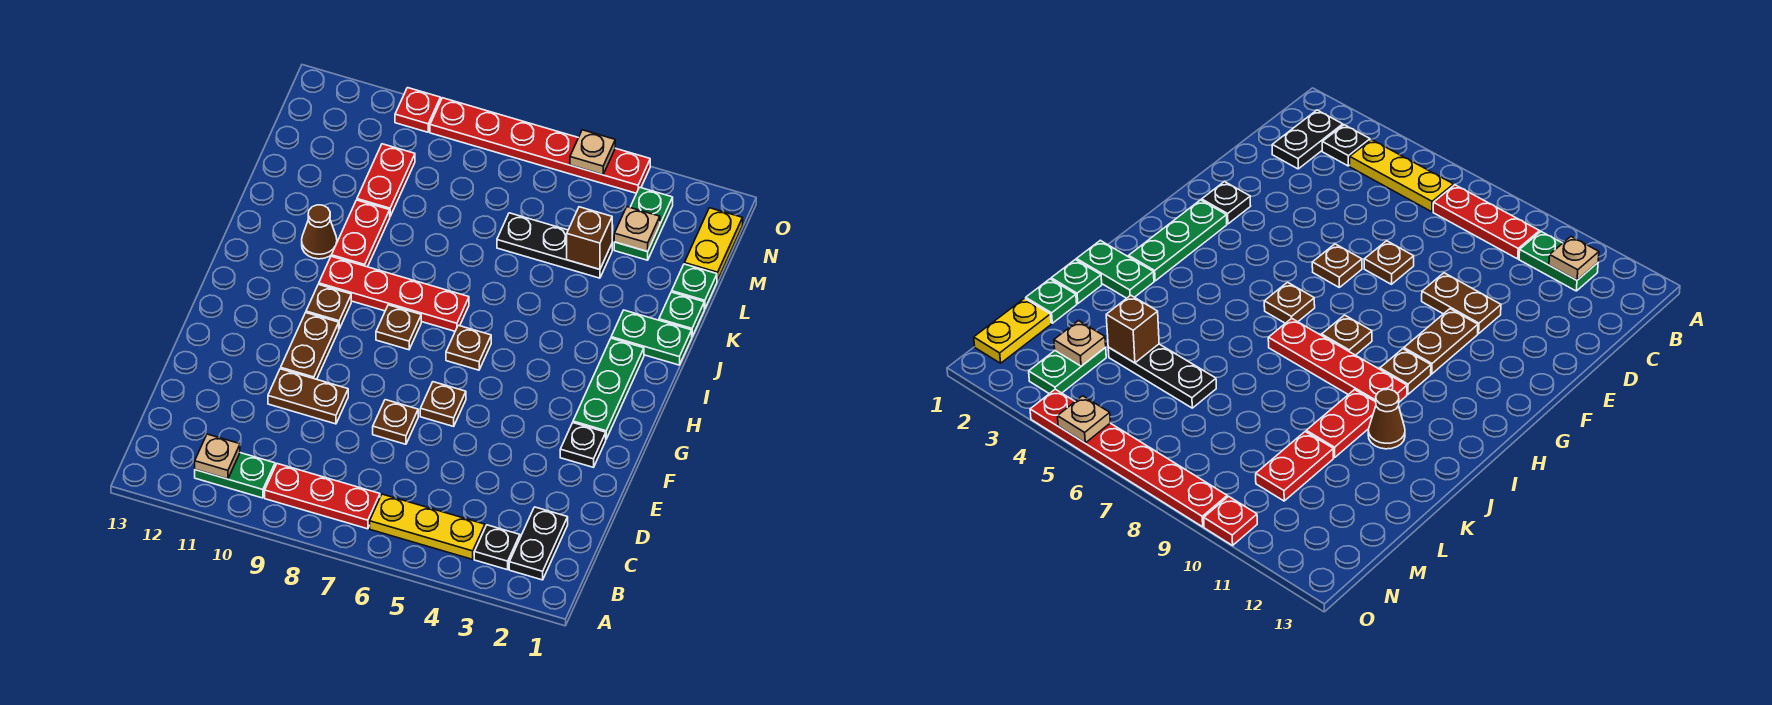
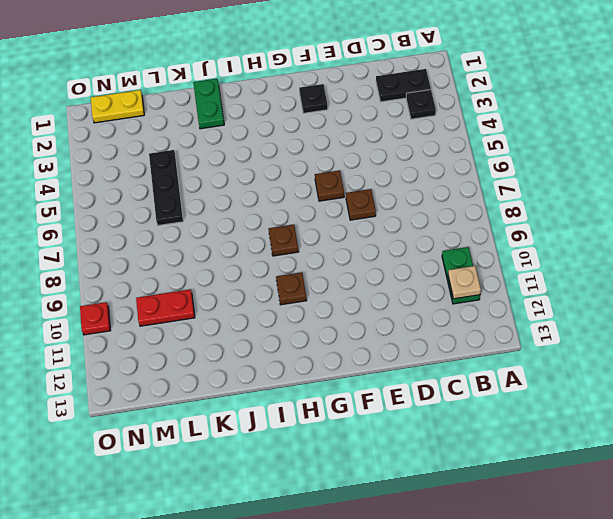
none -> yellow 1x3 plate [370,494,485,559]
none -> red 1x3 plate [265,464,380,529]
none -> brown 1x2 plate [268,369,348,424]
none -> brown 1x2 plate [281,313,339,379]

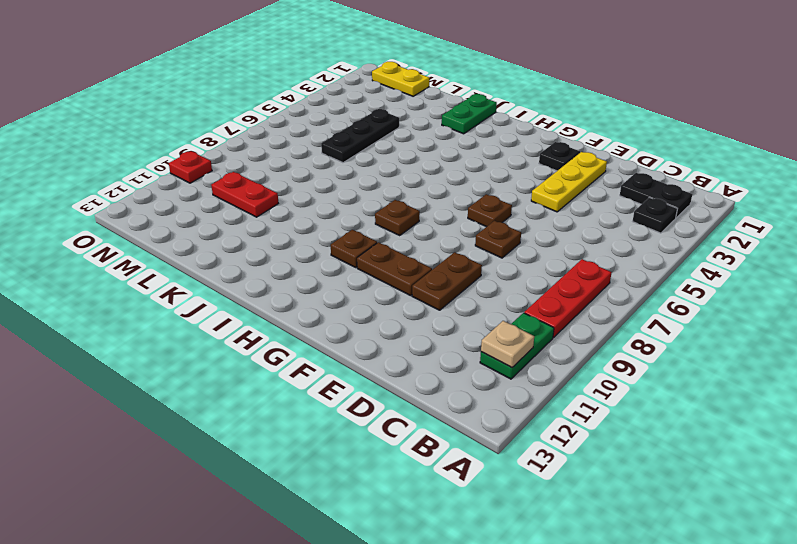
yellow 1x3 plate [531,152,607,212] -> yellow 1x3 plate moved to [370,494,485,559]
none -> green 1x3 plate [573,338,644,439]
none -> brown 1x1 plate [446,325,491,370]
none -> red 1x4 plate [319,256,469,331]
none -> red 1x2 plate [332,200,390,267]

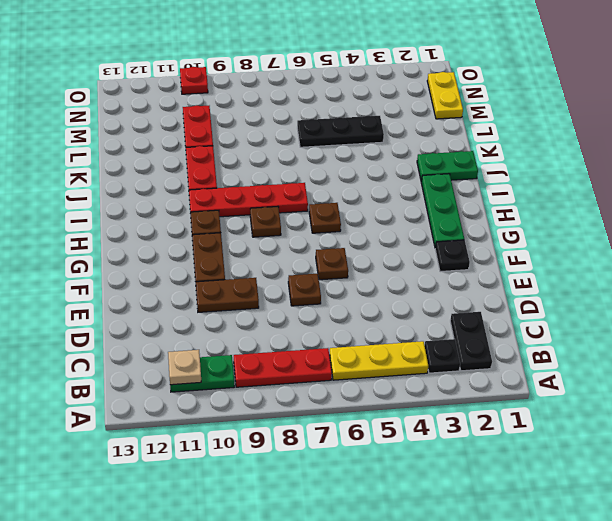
none -> brown 1x1 cone [302,205,337,259]
none -> green 1x1 plate [659,292,704,336]
none -> green 1x1 plate [672,264,717,309]
none -> green 1x2 plate [614,187,673,260]

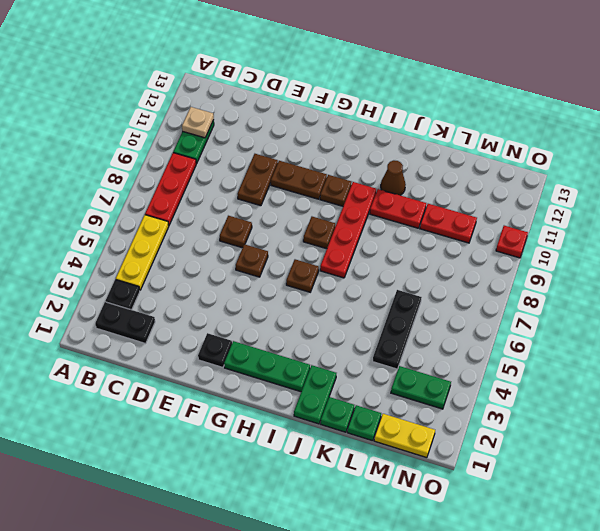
none -> red 1x6 plate [430,98,650,193]
none -> brown 1x1 brick [567,207,612,269]
none -> tan 1x1 plate [614,207,660,252]
none -> tan 1x1 plate [570,130,615,175]

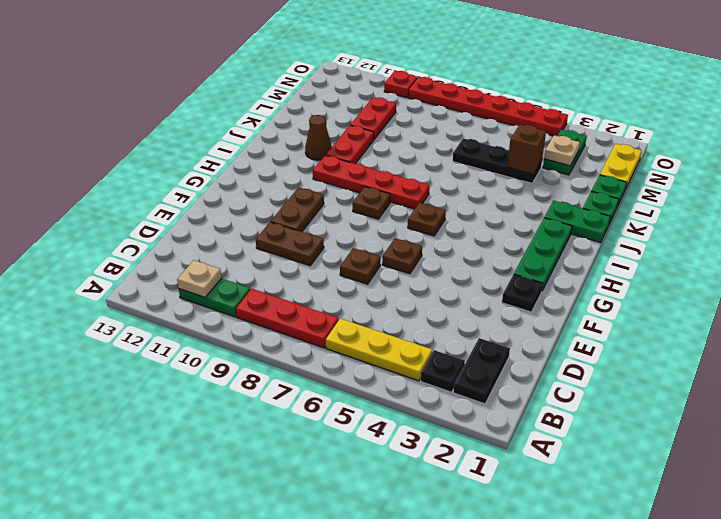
none -> brown 1x1 plate [306,284,351,329]
none -> tan 1x1 plate [570,130,615,175]

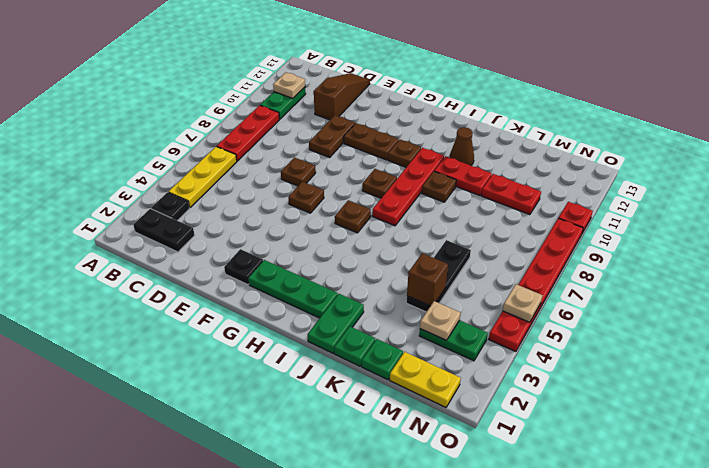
brown 1x3 slope [314,73,370,120] -> none
brown 1x1 plate [422,171,456,202] -> none

